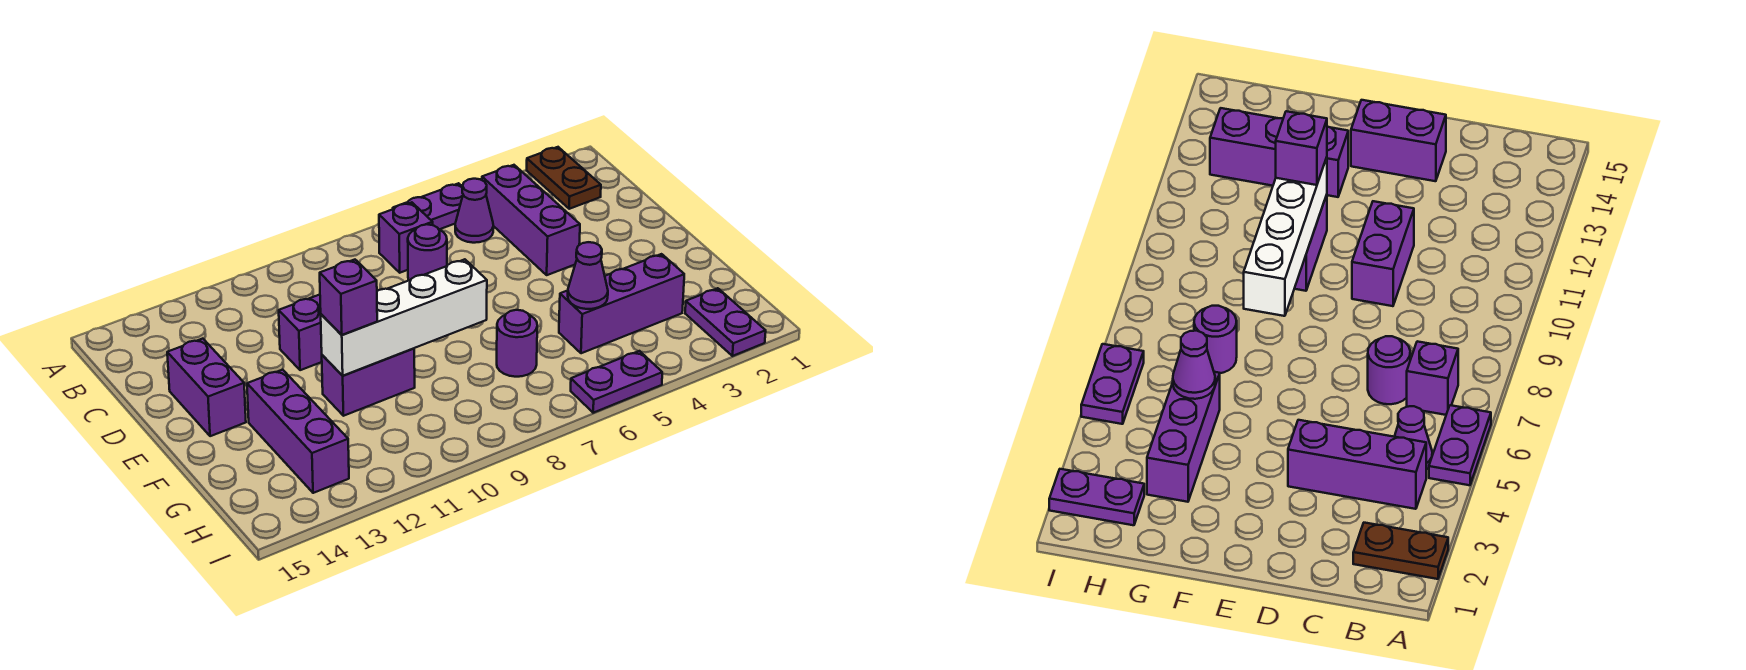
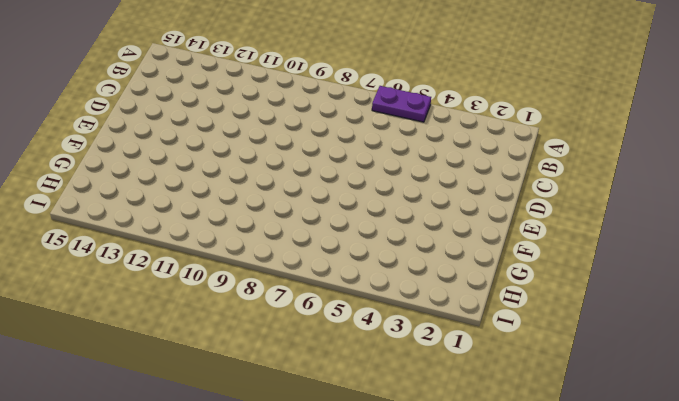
none -> brown 1x2 plate [527,147,601,209]
none -> purple 1x3 brick [482,165,580,275]
none -> purple 1x1 cone [455,179,493,243]

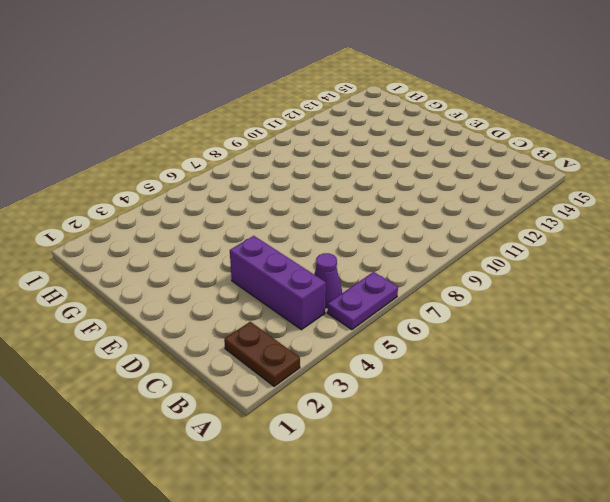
none -> purple 1x1 brick [379,202,433,273]
none -> purple 1x1 round brick [408,224,447,280]
none -> purple 1x2 brick [279,295,322,370]

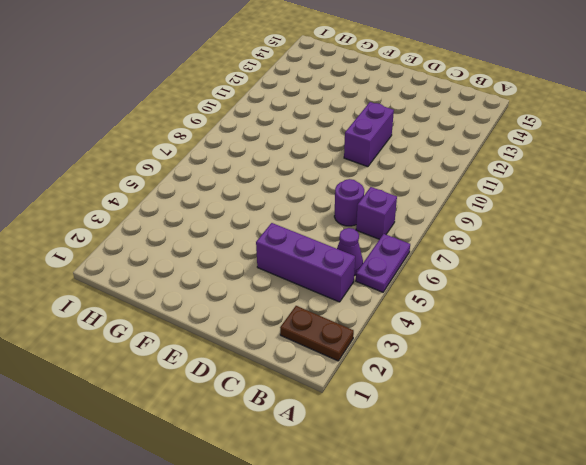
none -> purple 1x2 brick [167,339,246,436]
none -> purple 1x2 brick [322,349,415,416]
none -> purple 1x3 brick [247,370,349,493]

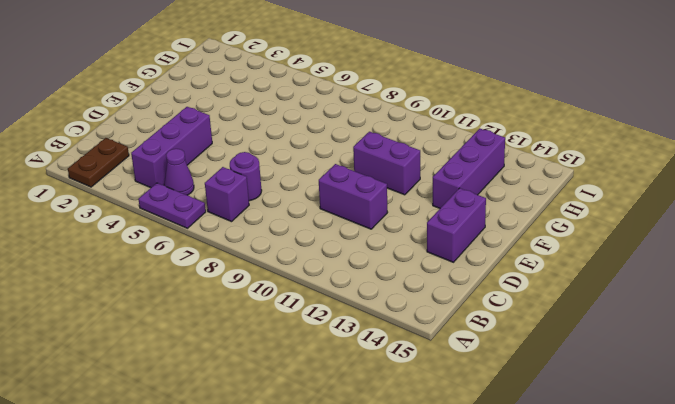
none -> purple 1x3 brick [559,254,684,353]
none -> purple 1x1 round brick [497,310,537,377]
none -> purple 1x2 plate [685,288,766,356]

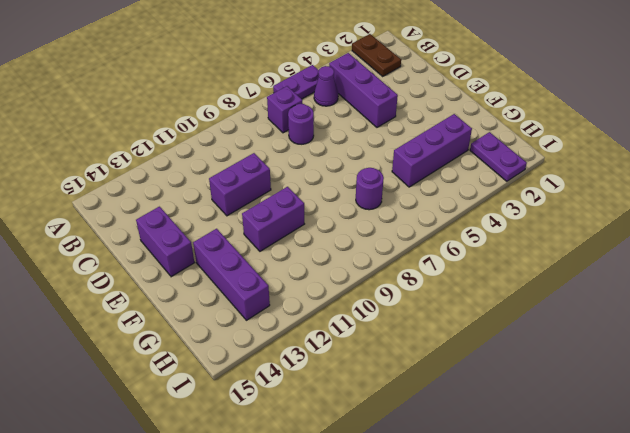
none -> purple 1x2 plate [571,351,662,413]
none -> white 1x4 brick [321,259,487,376]
none -> purple 1x1 cone [568,242,608,309]

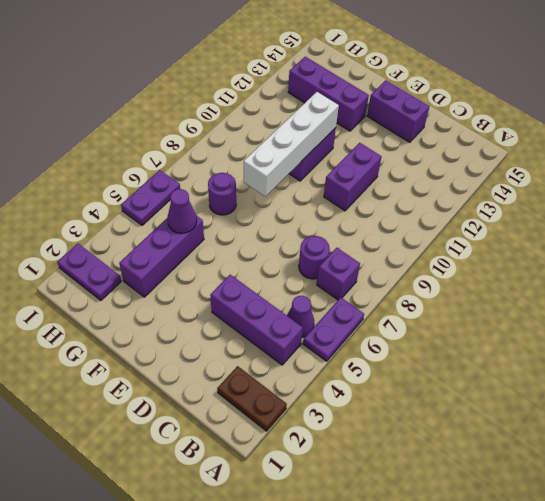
none -> purple 1x1 brick [320,260,377,335]

